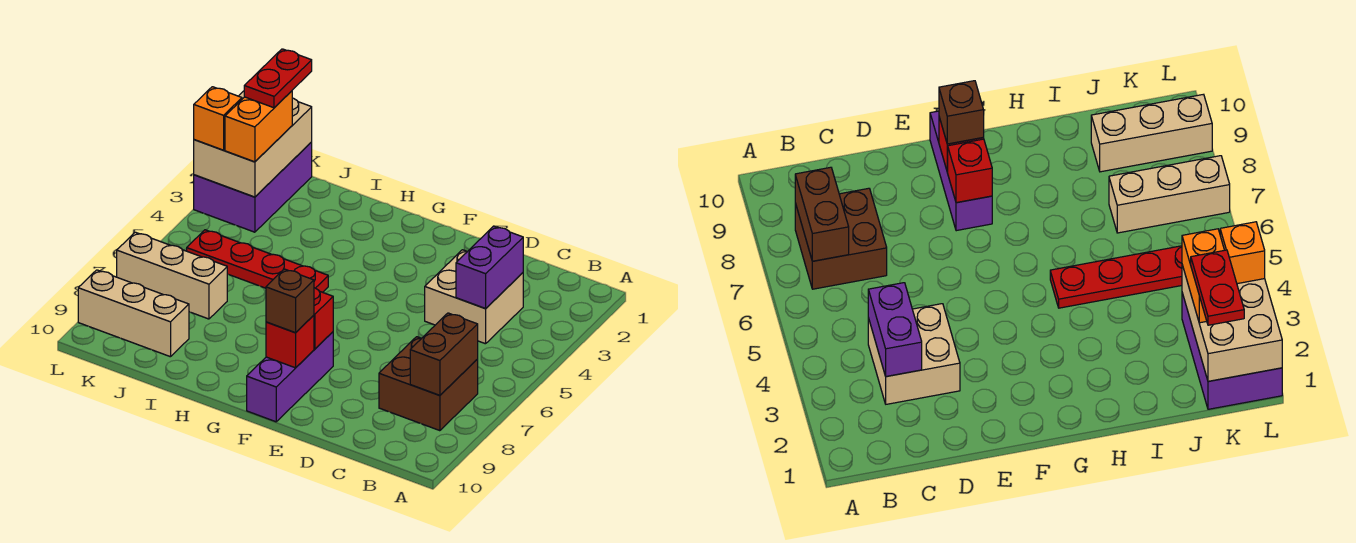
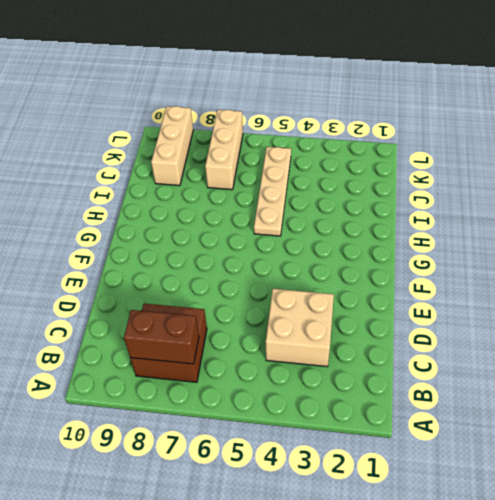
tan 1x4 plate [254,147,291,236] -> red 1x4 plate [187,230,328,292]
none -> purple 1x3 brick [247,332,333,422]
none -> purple 2x3 brick [194,142,312,232]
none -> purple 1x2 brick [456,226,523,309]

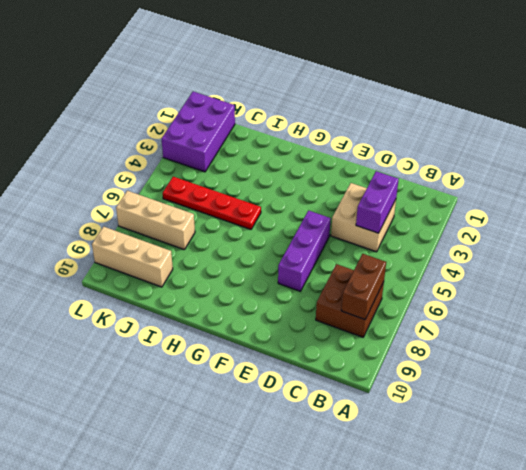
purple 1x3 brick [278,211,331,291] -> purple 1x3 brick moved to [247,332,333,422]
none -> red 1x1 brick [314,288,333,349]
none -> red 1x1 brick [266,315,314,368]
none -> tan 2x3 brick [194,91,312,197]

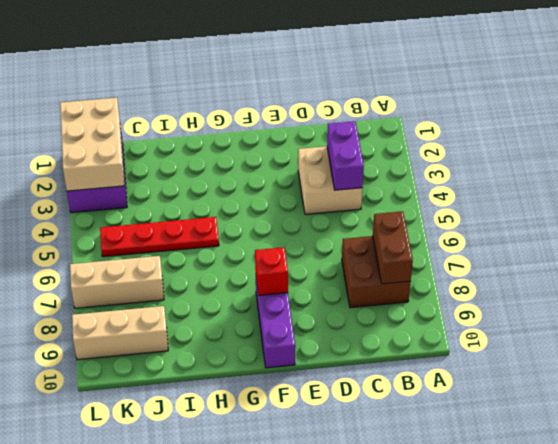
none -> red 1x1 brick [266,315,314,368]
none -> brown 1x1 brick [266,269,314,333]
none -> orange 1x2 brick [225,91,292,162]

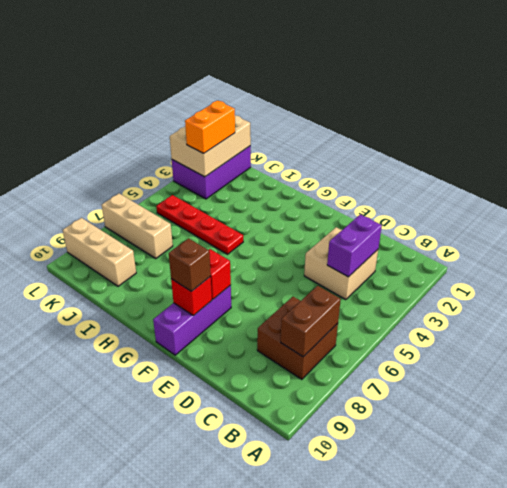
none -> orange 1x1 brick [194,87,242,150]
none -> red 1x2 plate [244,49,312,108]

